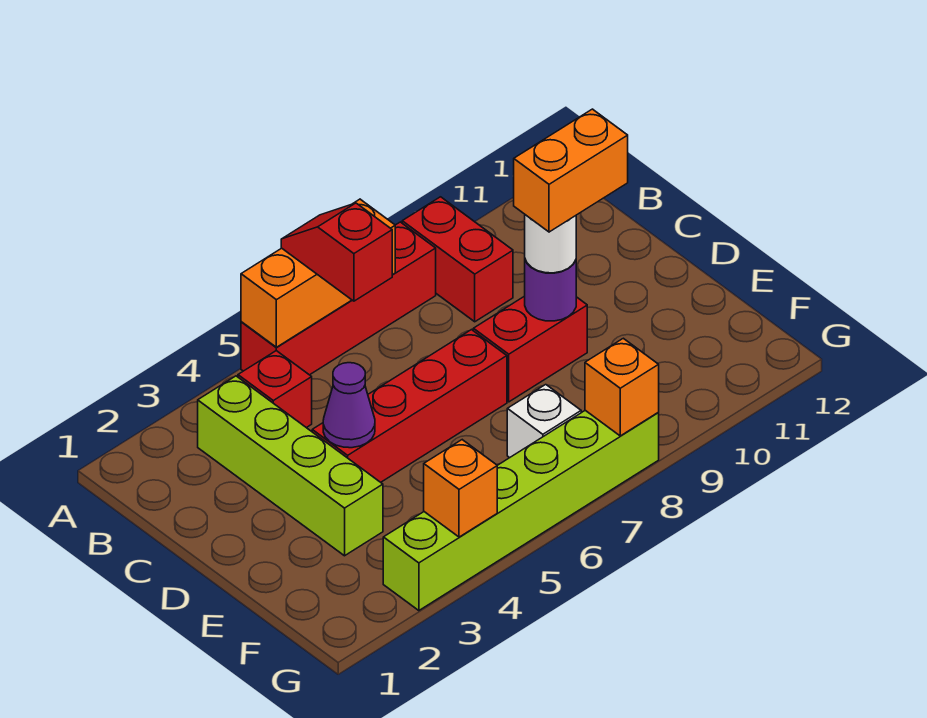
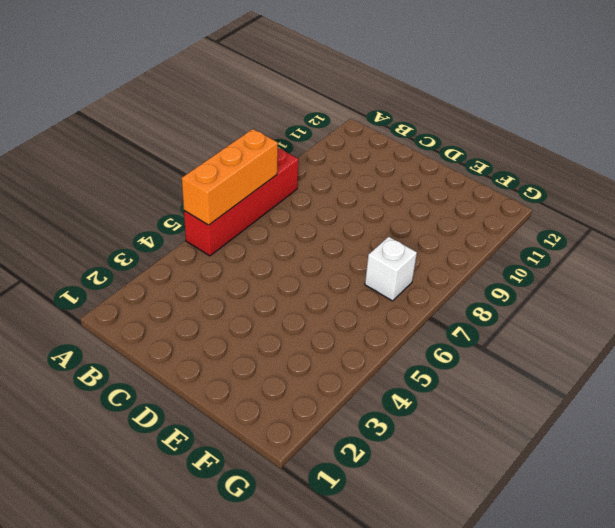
none -> red 1x2 brick [402,197,513,322]
none -> lime 1x4 brick [198,376,383,556]
none -> red 1x1 brick [238,351,312,428]

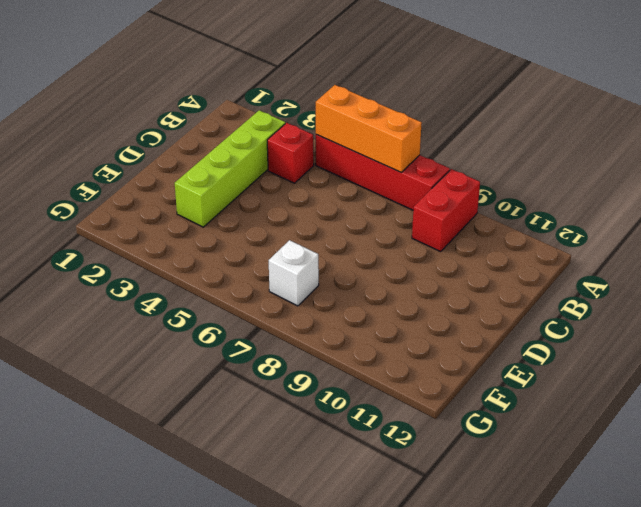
none -> red 1x4 brick [312,330,507,482]
none -> red 1x2 brick [473,296,587,402]
none -> lime 1x6 brick [383,410,659,611]

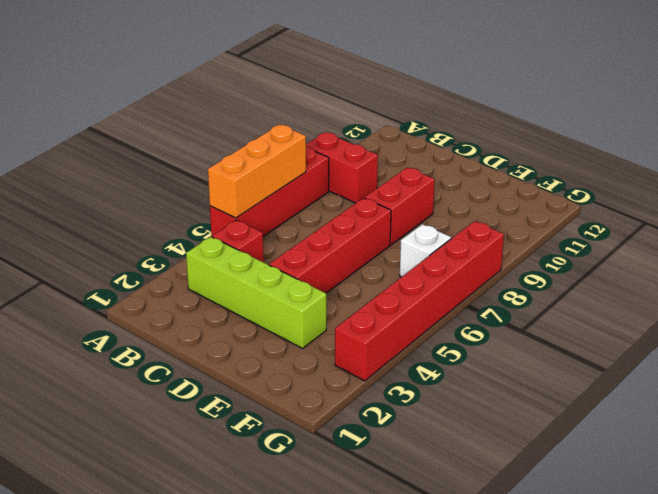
red 1x6 brick [335,221,504,381] -> lime 1x6 brick [383,410,659,611]
none -> purple 1x1 cone [323,363,375,448]
none -> purple 1x1 round brick [525,260,576,321]
none -> orange 1x1 brick [424,440,497,537]

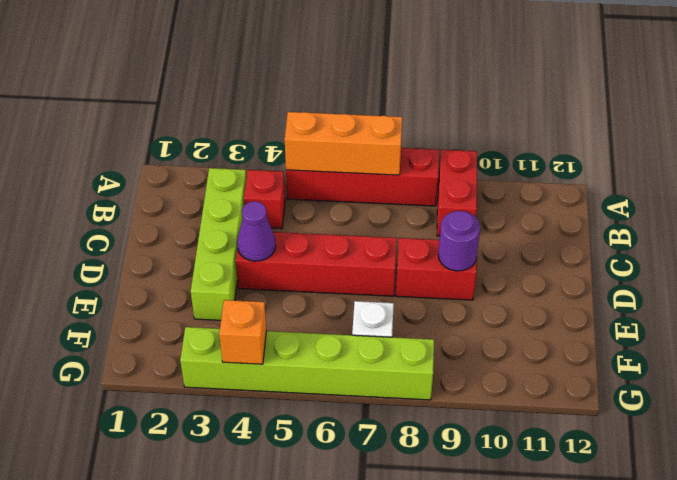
none -> orange 1x1 brick [585,338,659,436]
none -> red 1x2 slope [281,203,392,301]
none -> white 1x1 round brick [525,215,576,273]

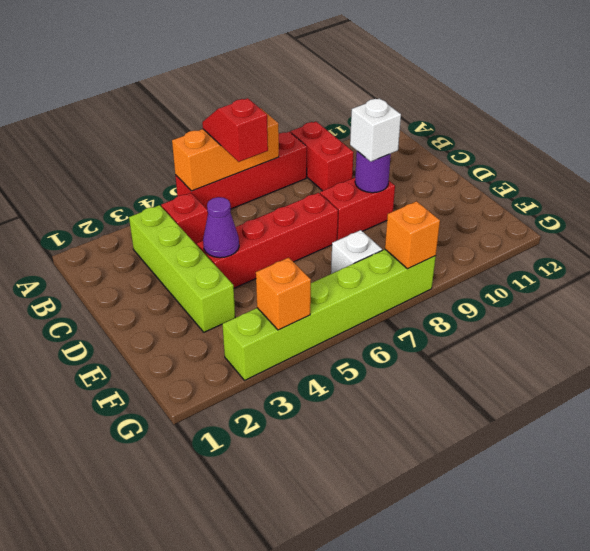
white 1x1 brick [350,98,401,161] -> white 1x1 round brick [525,215,576,273]
none -> orange 1x2 brick [514,109,628,232]

